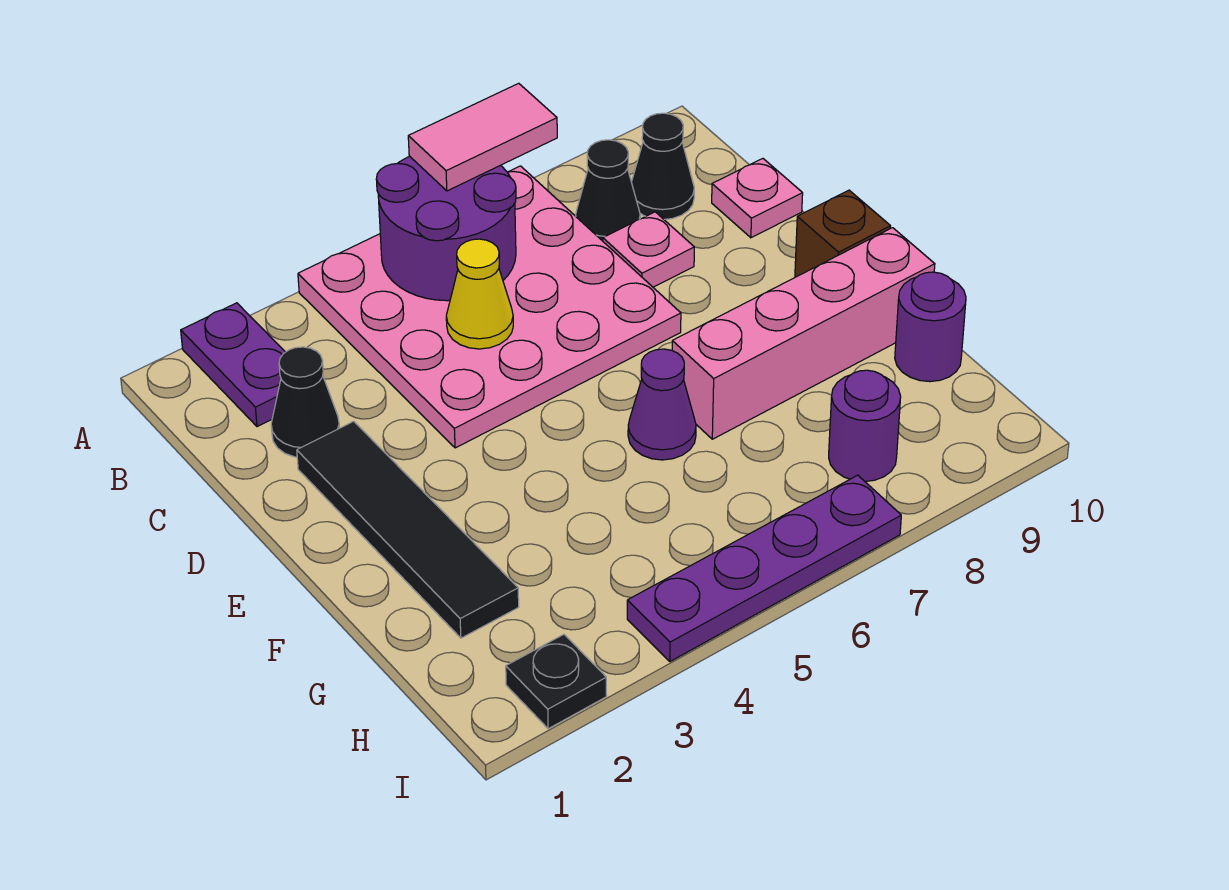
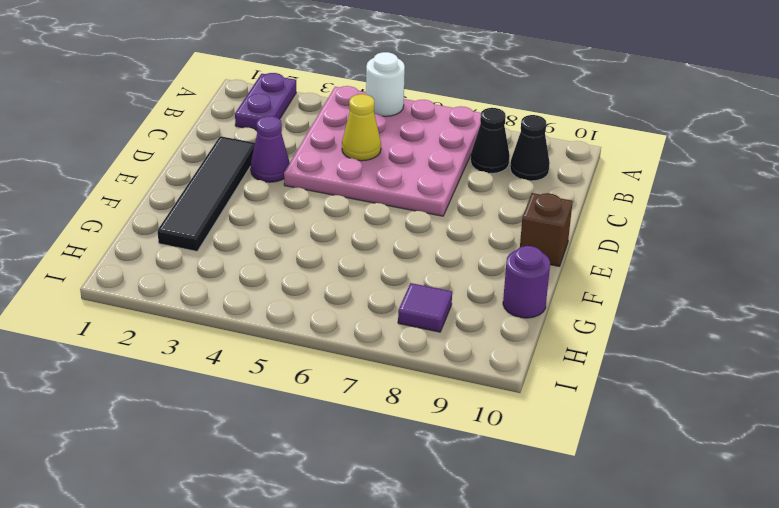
white 1x1 round brick [366,52,405,116] -> purple 2x2 round brick [376,156,516,301]
purple 1x1 cone [251,116,290,182] -> purple 1x1 cone moved to [628,349,696,460]
purple 1x1 tile [398,283,452,332] -> purple 1x1 round brick [829,370,901,481]
none -> black 1x1 cone [271,347,339,457]
none -> pink 1x1 plate [603,212,694,287]
none -> pink 1x1 plate [712,159,803,238]

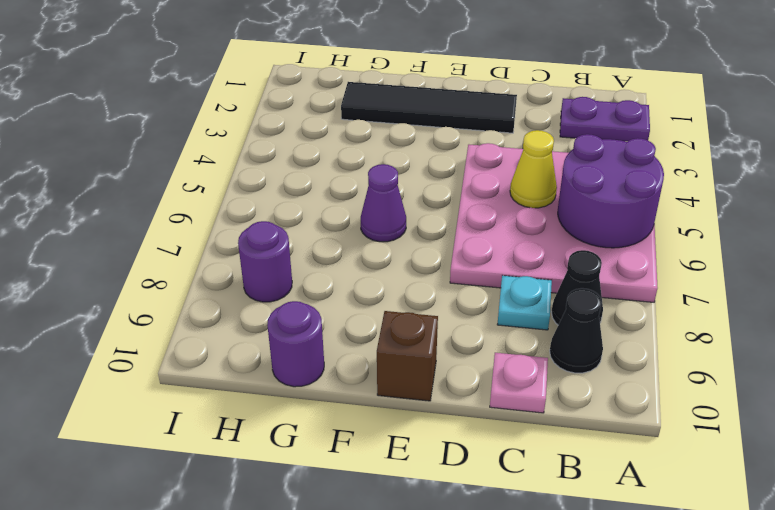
cyan 1x1 plate [497,276,552,330] -> pink 1x1 plate [603,212,694,287]
none -> black 1x1 cone [271,347,339,457]
none -> pink 1x4 brick [672,228,935,439]
none -> black 1x1 plate [506,634,607,729]

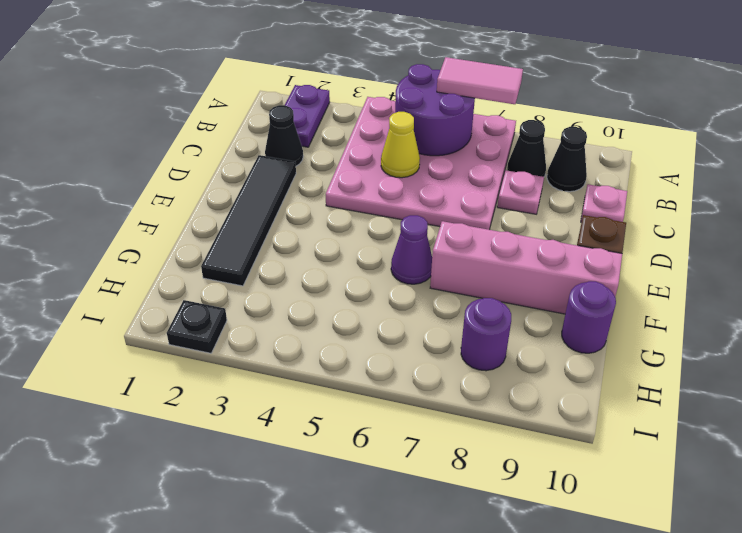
none -> purple 1x4 plate [627,475,901,661]

